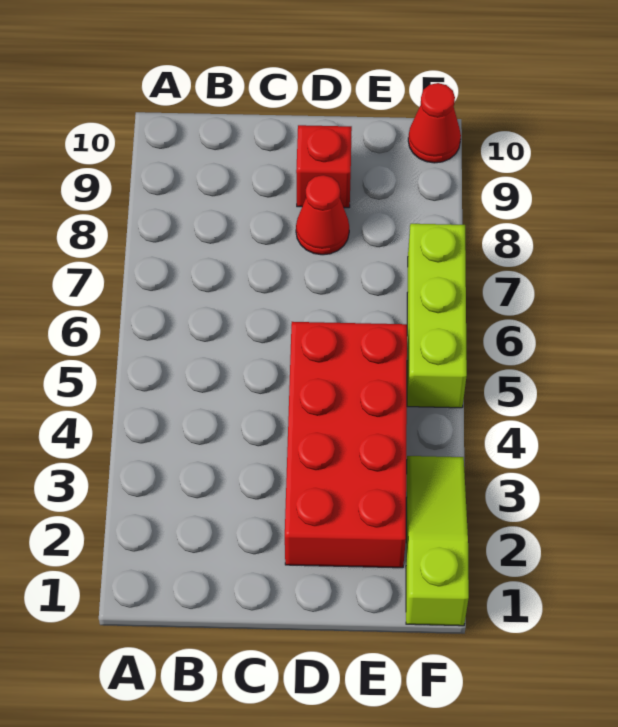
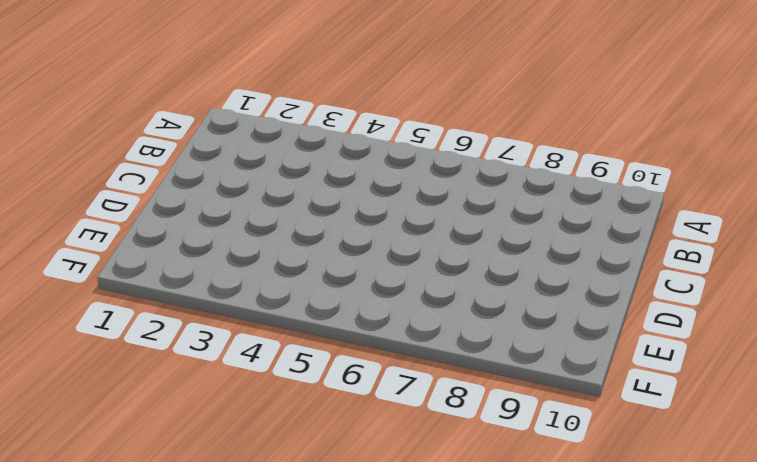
none -> red 2x4 brick [285,322,407,568]
none -> red 1x1 cone [296,175,349,255]

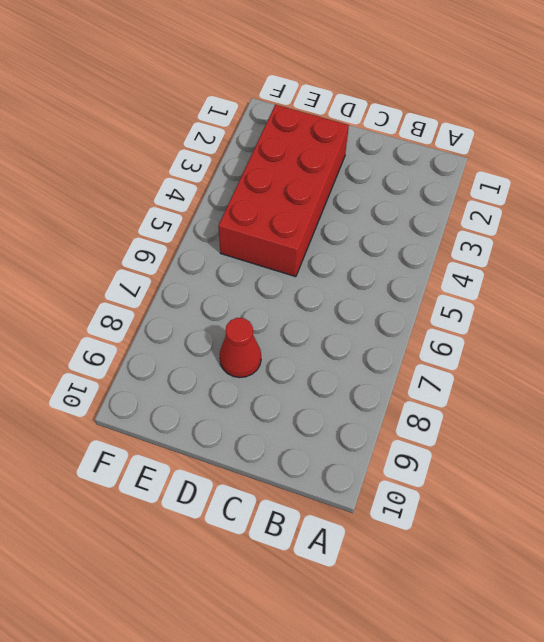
none -> red 1x1 brick [296,125,352,208]
none -> lime 1x3 slope [406,456,469,626]

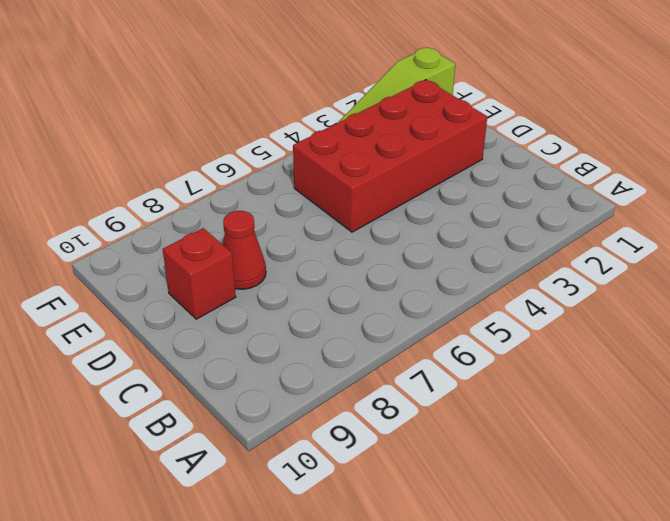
none -> lime 1x3 brick [407,224,467,408]
none -> red 1x1 cone [408,83,461,163]

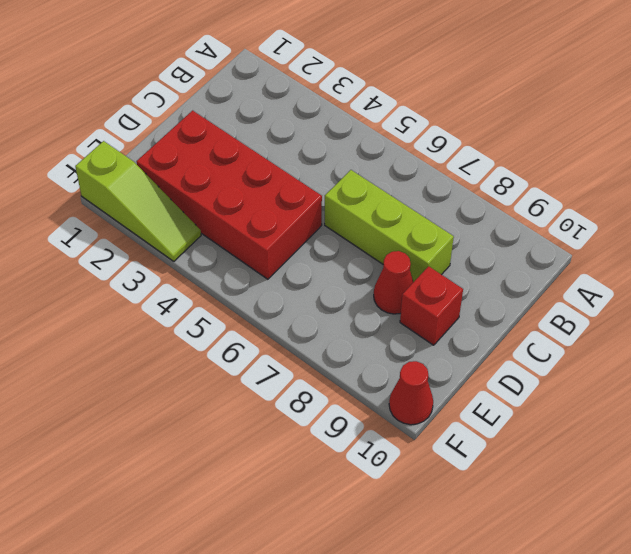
lime 1x3 brick [325,170,454,282] -> lime 1x3 brick moved to [407,224,467,408]

